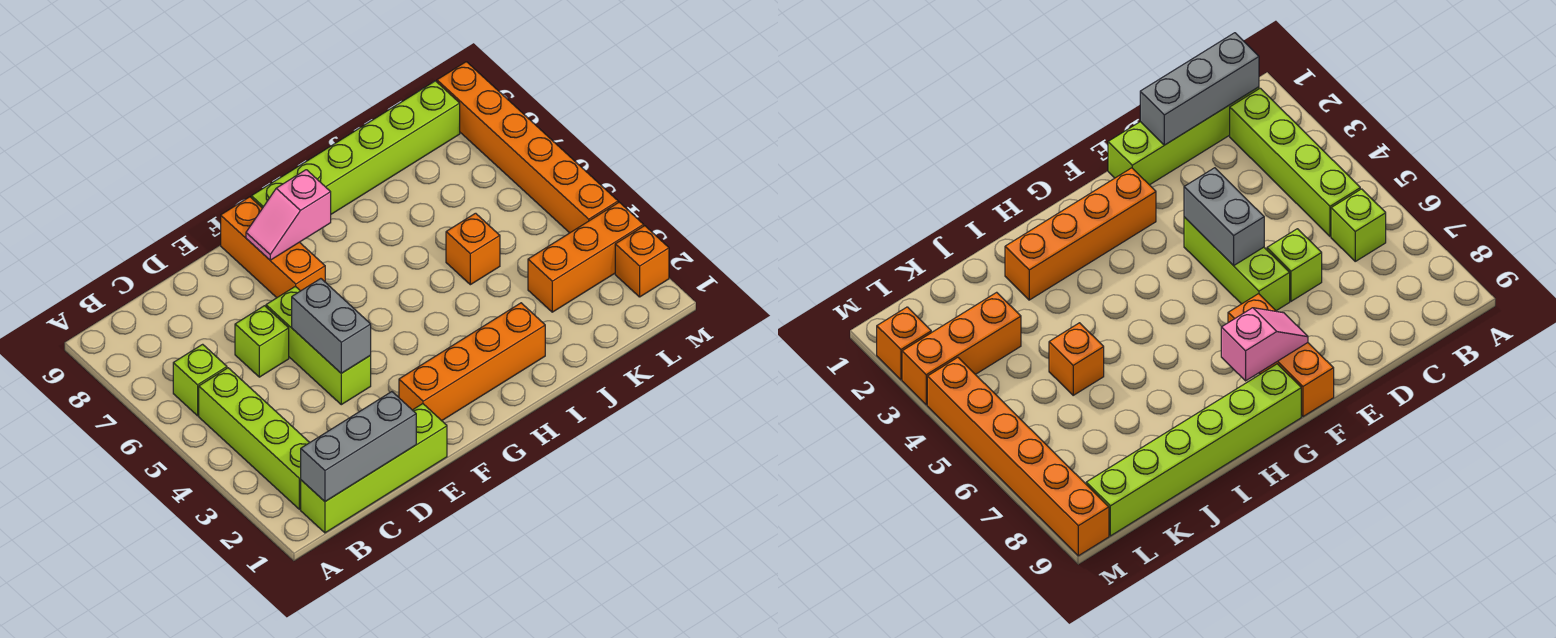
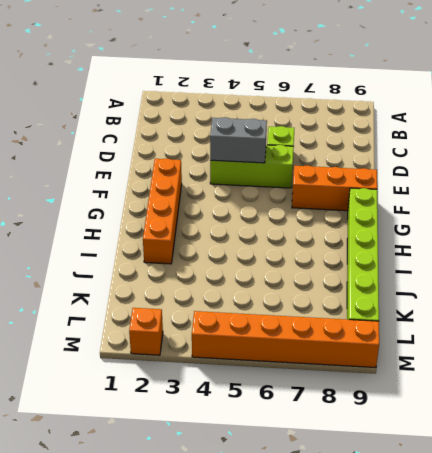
none -> lime 1x4 brick [301,404,447,533]
none -> lime 1x4 brick [199,368,310,509]
none -> lime 1x1 brick [173,344,227,416]

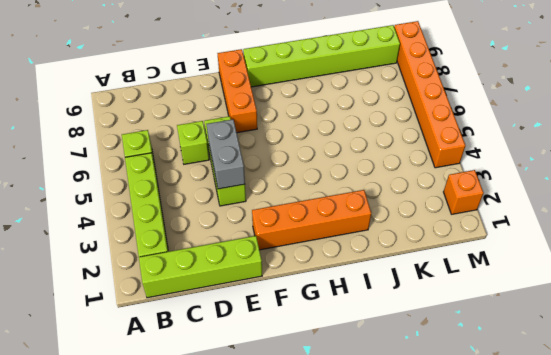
none -> orange 1x1 brick [446,213,500,285]
none -> orange 1x3 brick [528,202,644,312]
none -> grey 1x3 brick [301,392,416,502]

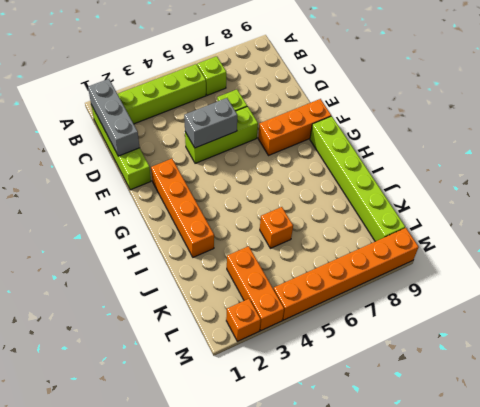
none -> pink 1x2 slope [246,170,331,260]

